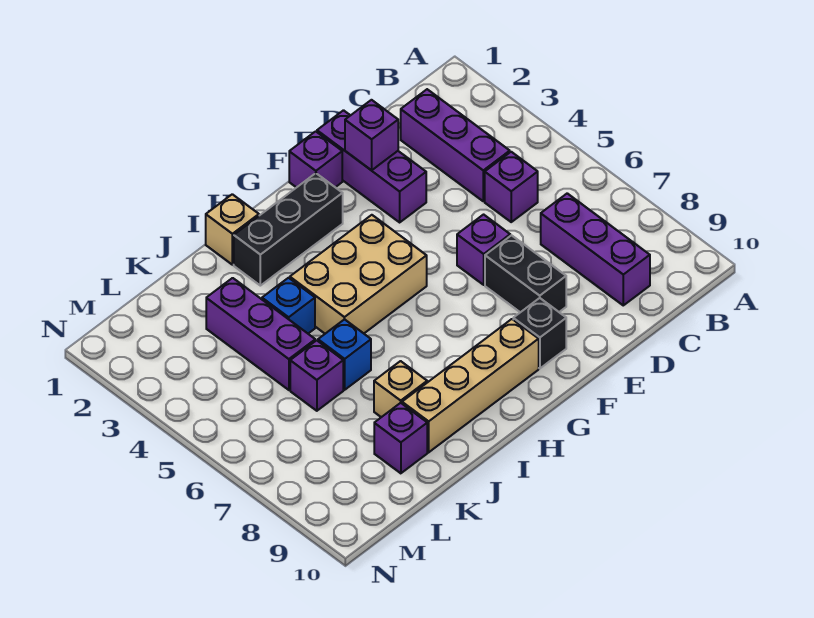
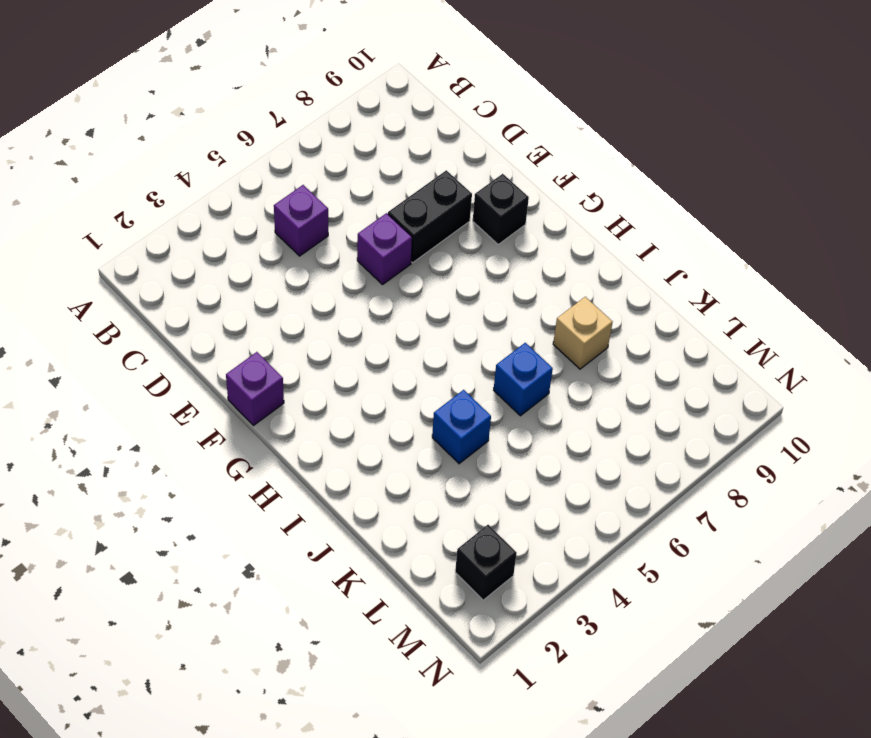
black 1x1 brick [455,525,517,600] -> none
none -> purple 1x3 brick [401,89,510,201]
none -> purple 1x3 brick [541,193,650,305]
none -> purple 1x3 brick [317,110,426,222]

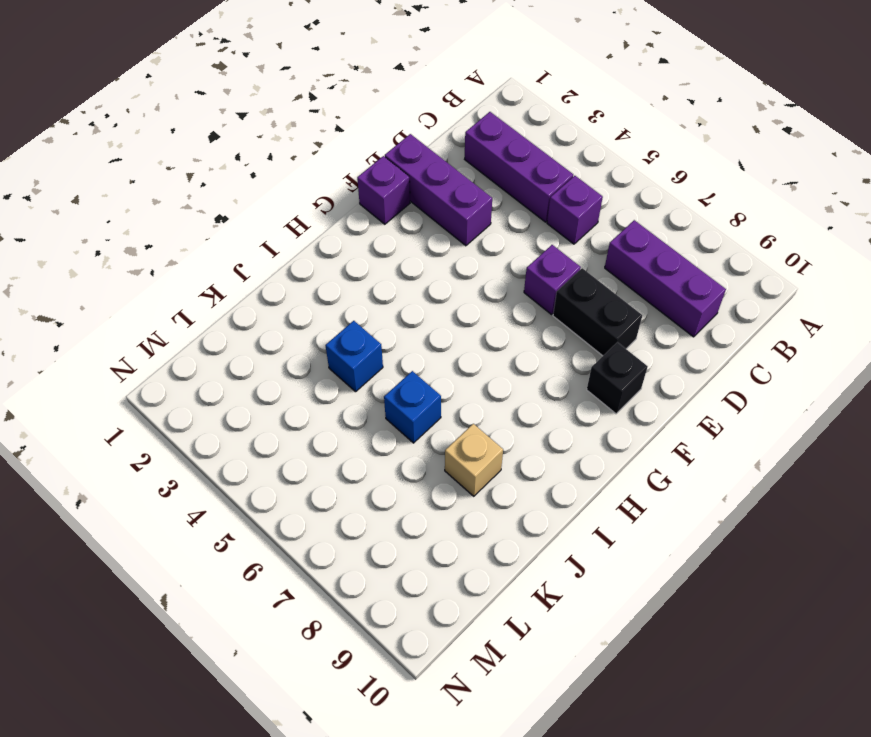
none -> black 1x3 brick [234,173,343,286]
none -> tan 2x3 brick [290,215,427,334]
none -> tan 1x4 brick [402,319,539,452]

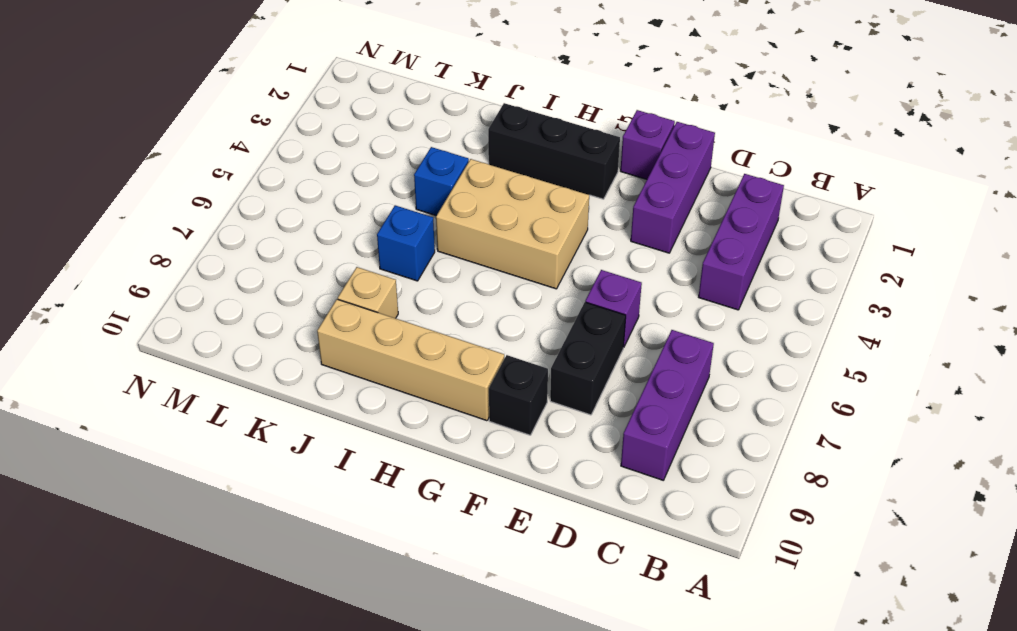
none -> purple 1x1 brick [485,152,538,222]
none -> tan 1x1 brick [206,194,259,265]
none -> purple 1x3 brick [206,278,315,390]

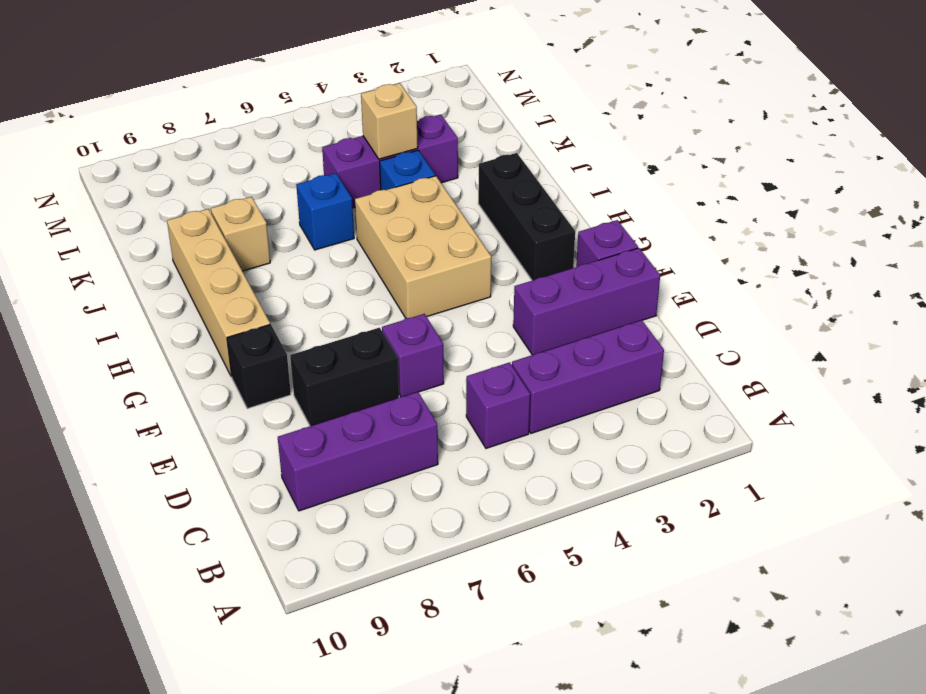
tan 1x1 brick [361,83,418,159] -> tan 1x1 brick moved to [206,194,259,265]
none -> purple 1x1 brick [290,340,343,411]
none -> purple 1x1 brick [374,403,427,473]
none -> purple 1x1 brick [345,100,398,170]

